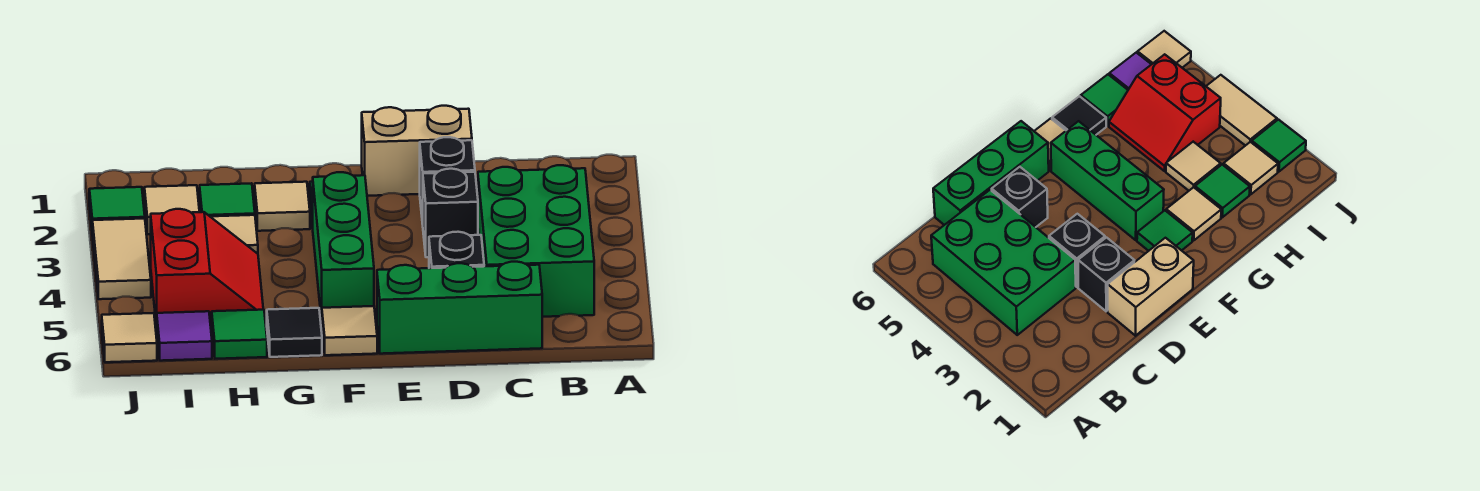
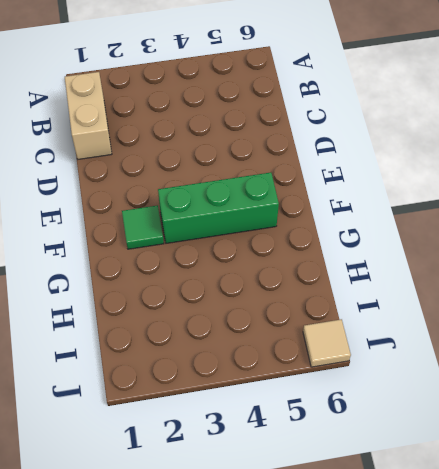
tan 1x2 brick [65,72,112,159] -> tan 1x2 brick moved to [362,106,472,196]
none -> green 2x3 brick [478,165,594,317]
none -> green 1x3 brick [377,262,542,354]
none -> black 1x1 brick [420,137,475,224]

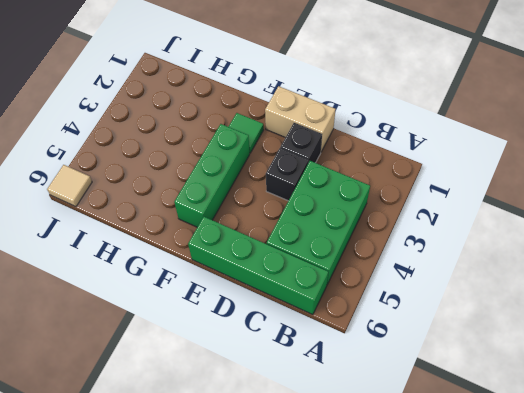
green 1x4 brick [188,217,328,315] -> green 1x3 brick [377,262,542,354]
none -> black 1x1 brick [429,232,484,268]
none -> tan 1x1 tile [322,306,377,355]
none -> tan 1x1 tile [255,182,310,231]

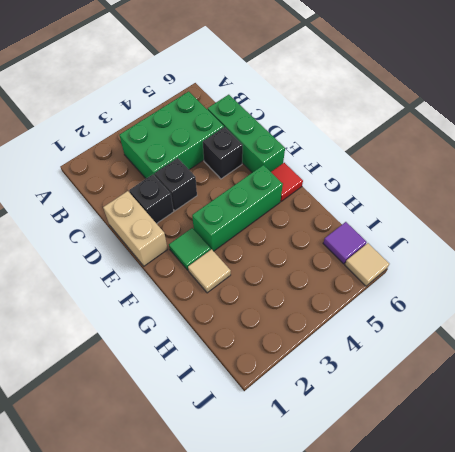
red 1x1 tile [271,163,303,201] -> tan 1x1 tile [322,306,377,355]
none -> black 1x1 tile [267,308,322,357]
none -> green 1x1 tile [200,183,255,216]
none -> tan 1x1 tile [210,215,258,254]

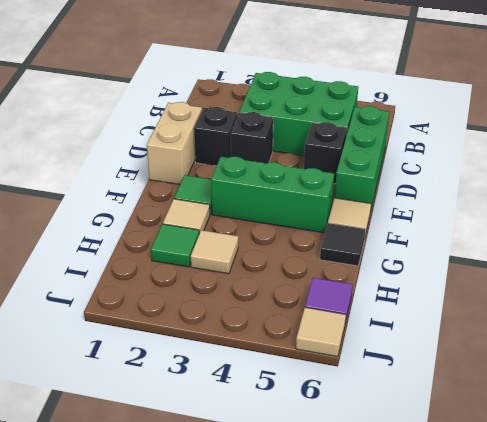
none -> red 2x2 slope [151,209,263,328]
none -> green 1x1 tile [212,310,267,359]
none -> tan 1x1 tile [144,185,199,234]

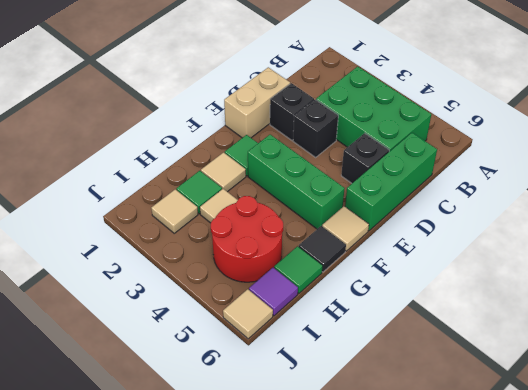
red 2x2 round brick [211,196,283,282] -> red 2x2 slope [151,209,263,328]
none -> green 1x1 tile [89,187,145,236]
none -> tan 1x2 tile [93,219,151,299]

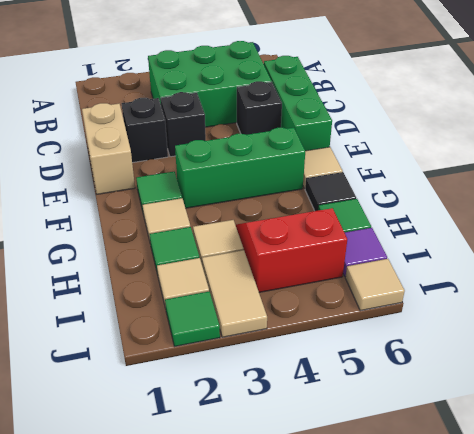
tan 1x2 tile [202,250,267,337] -> tan 1x2 tile turned to [93,219,151,299]

